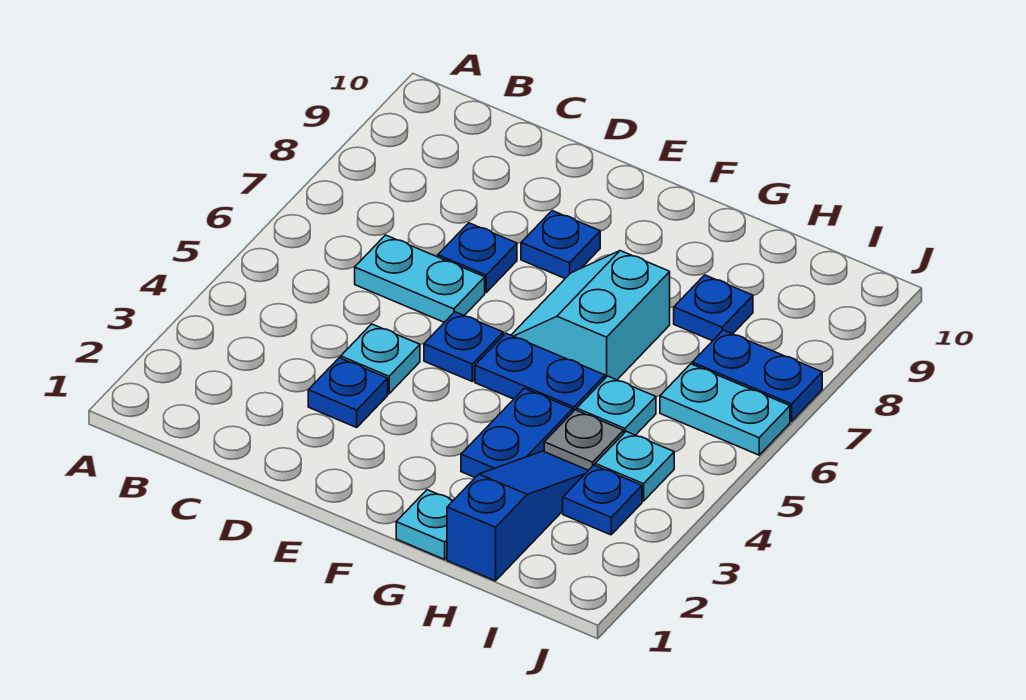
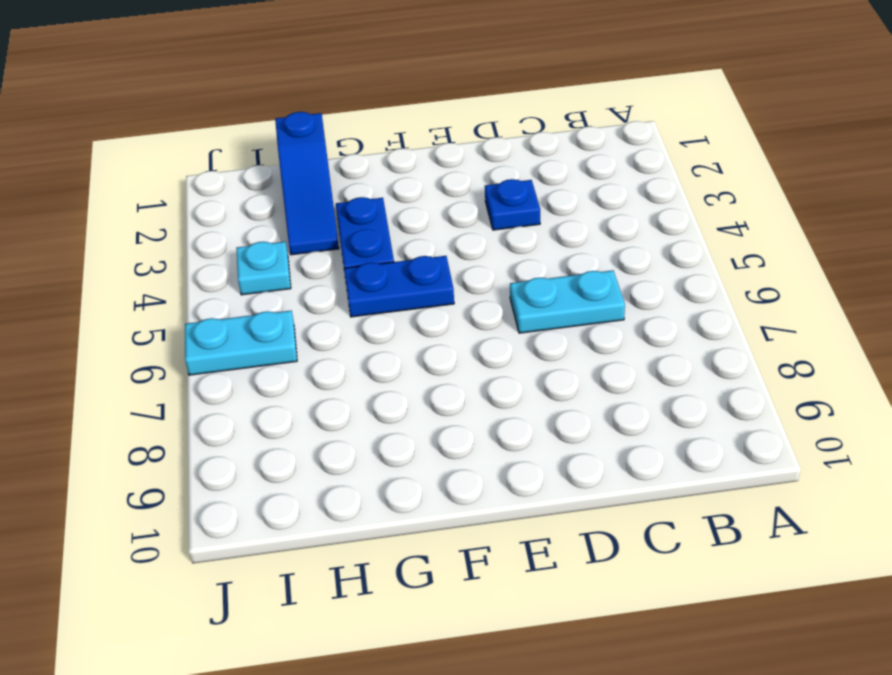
none -> cyan 1x1 plate [341,324,420,394]
none -> blue 1x1 plate [438,223,517,292]
none -> blue 1x1 plate [424,312,503,381]

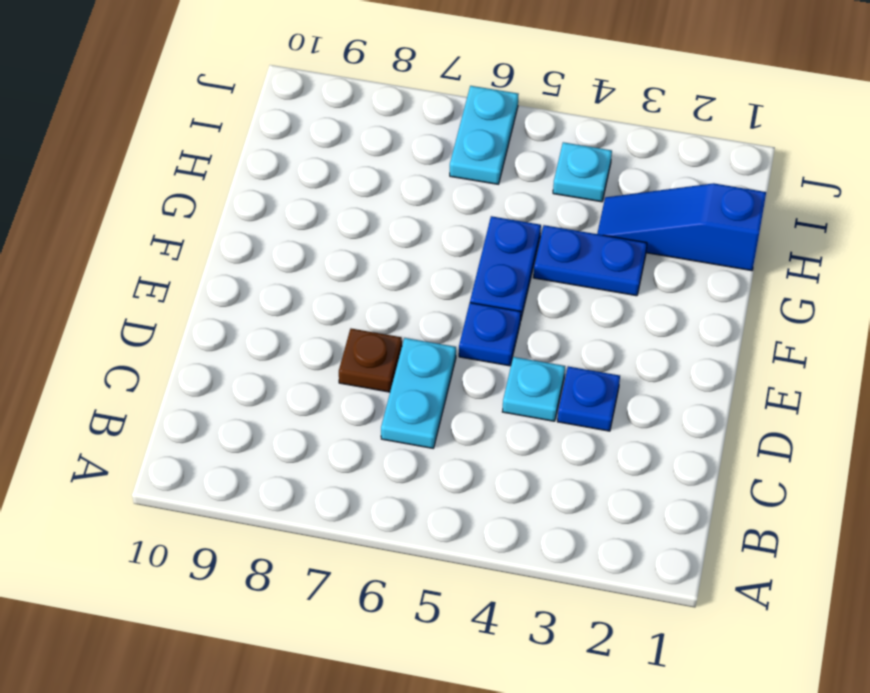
brown 1x1 plate [339,329,402,392] -> blue 1x1 plate [438,223,517,292]
none -> blue 1x1 plate [521,211,600,278]
none -> cyan 2x2 slope [511,251,670,380]
none -> cyan 1x1 plate [396,490,453,559]

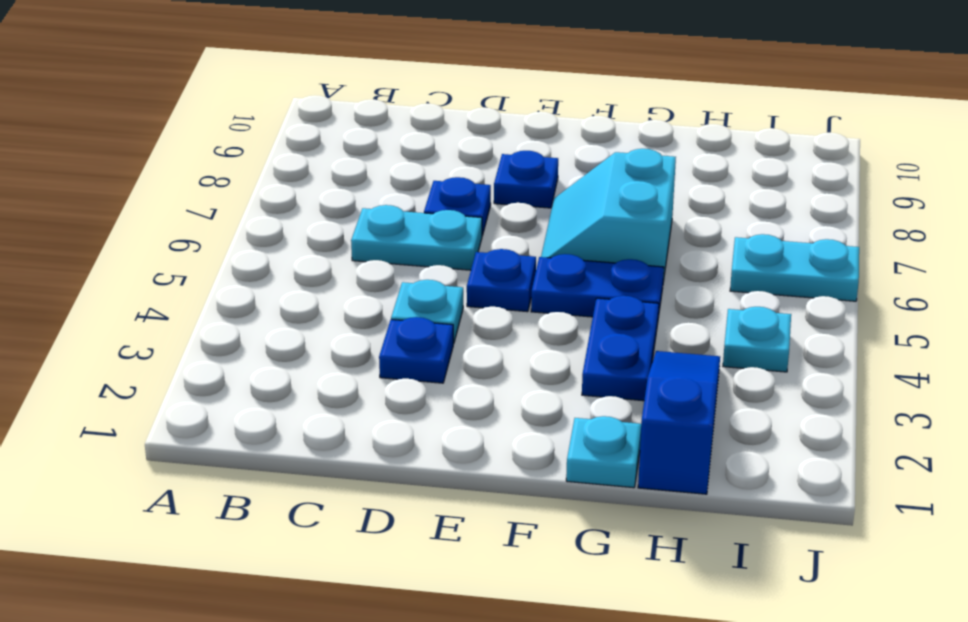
none -> grey 1x1 plate [544,410,624,470]
none -> cyan 1x1 plate [577,376,656,435]
none -> blue 1x1 plate [674,275,753,341]

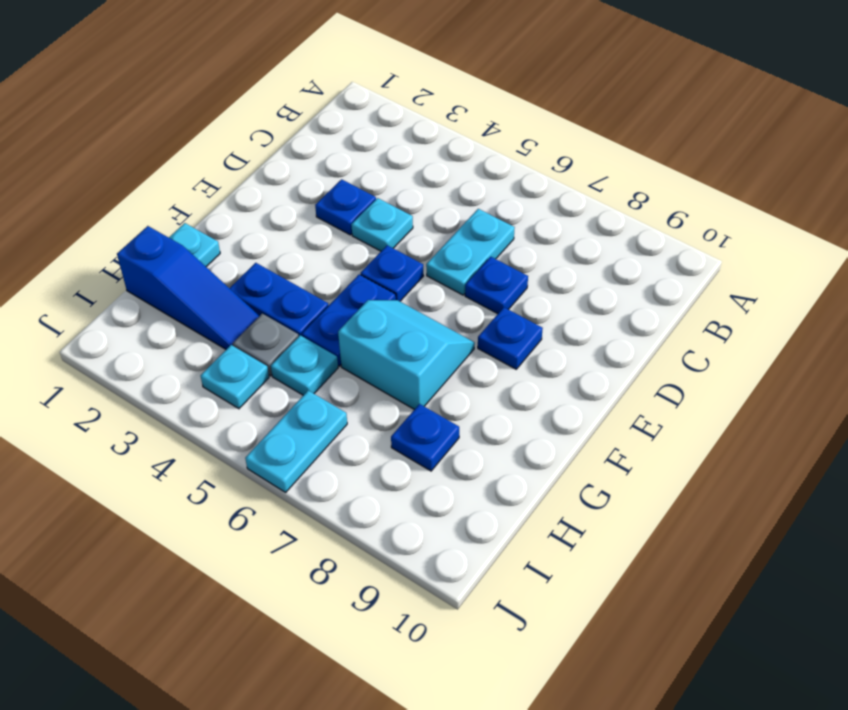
none -> blue 1x1 plate [563,465,642,535]
none -> blue 1x2 plate [692,330,822,421]

